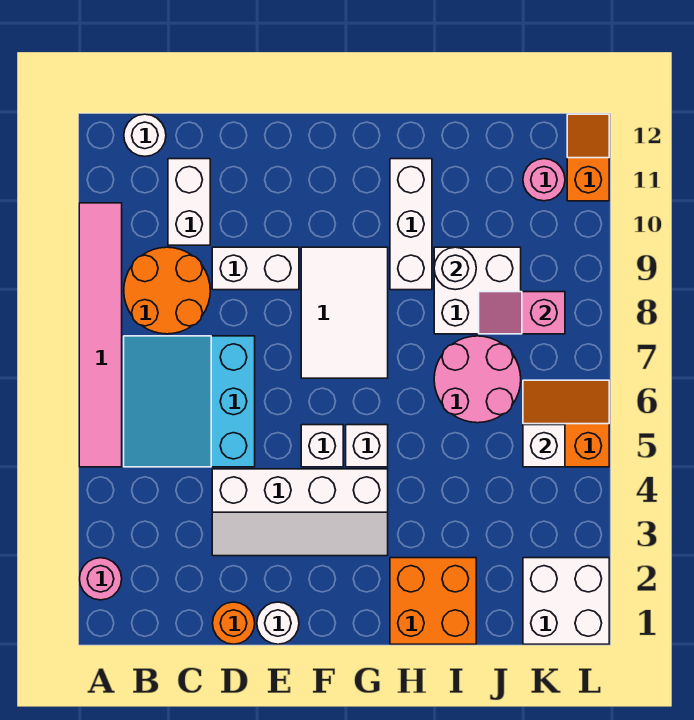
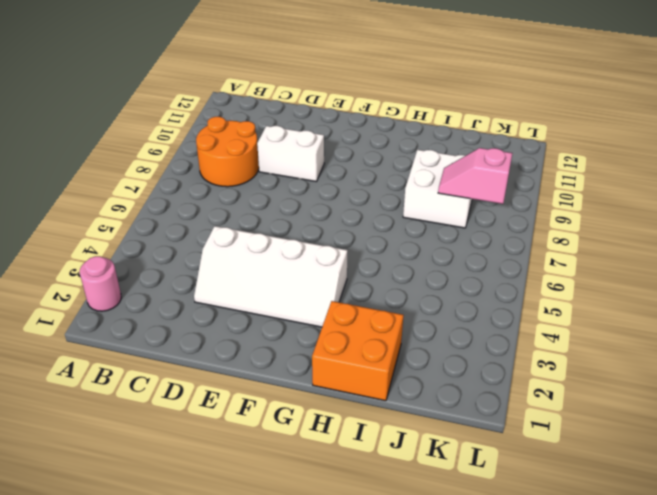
none -> pink 1x6 tile [79,203,122,467]
none -> cyan 3x3 slope [124,336,255,467]
none -> white 1x1 round brick [124,114,166,156]

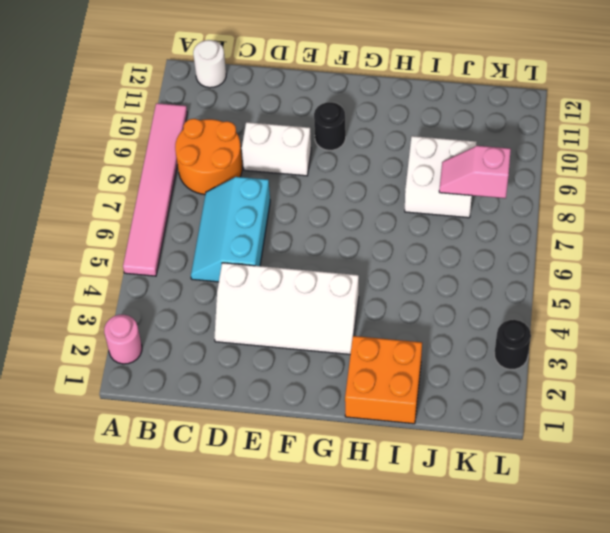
cyan 2x3 slope [191,177,270,282] -> cyan 3x3 slope [124,336,255,467]
black 1x1 round brick [314,102,346,150] -> none
black 1x1 round brick [494,320,531,370] -> none
none -> white 1x2 brick [168,159,210,245]
none -> orange 1x1 round brick [213,602,255,644]
none -> white 1x1 round brick [257,602,299,644]

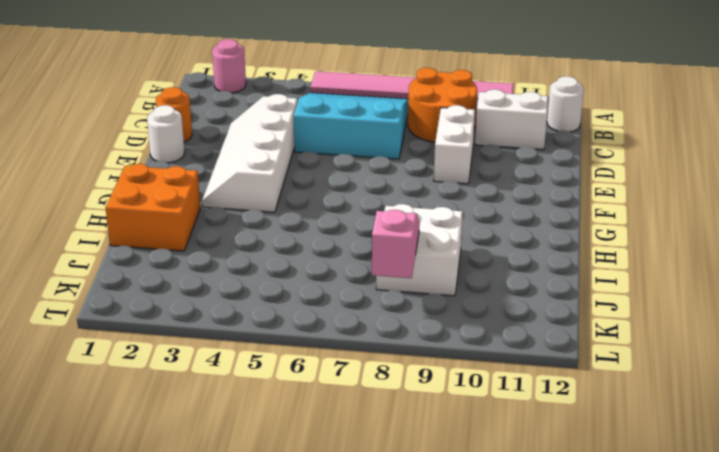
none -> white 1x1 brick [301,425,343,467]
none -> white 2x3 tile [301,247,388,378]
none -> white 1x1 brick [346,425,388,467]

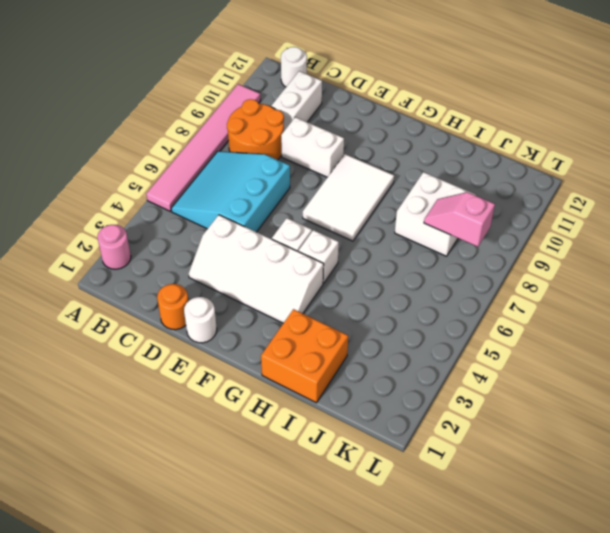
none -> white 1x3 brick [390,159,432,290]
none -> pink 2x2 round brick [434,336,521,423]
none -> white 2x2 brick [523,558,609,644]

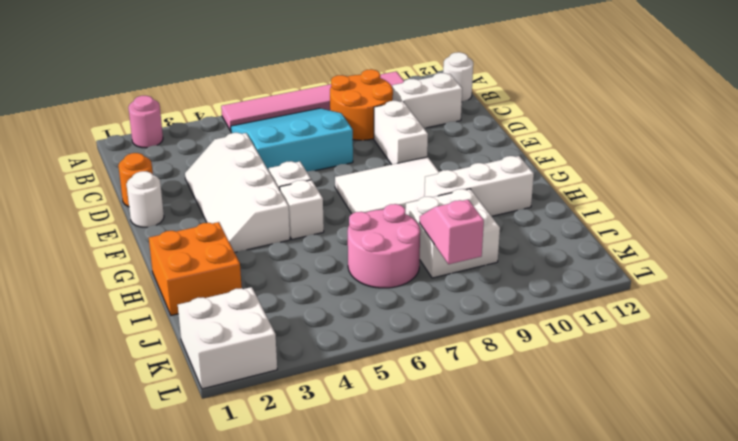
none -> orange 2x2 slope [523,380,609,467]
none -> pink 1x1 round brick [523,159,565,201]
none -> orange 1x2 slope [567,114,609,201]

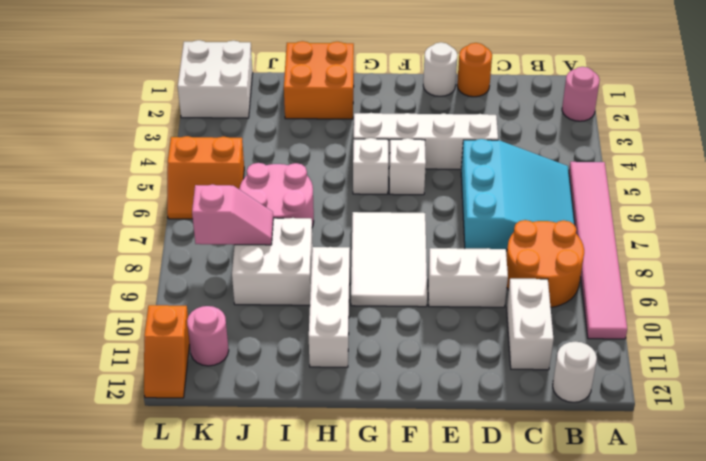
none -> white 1x1 round brick [434,247,476,290]
none -> white 1x1 brick [523,425,565,467]

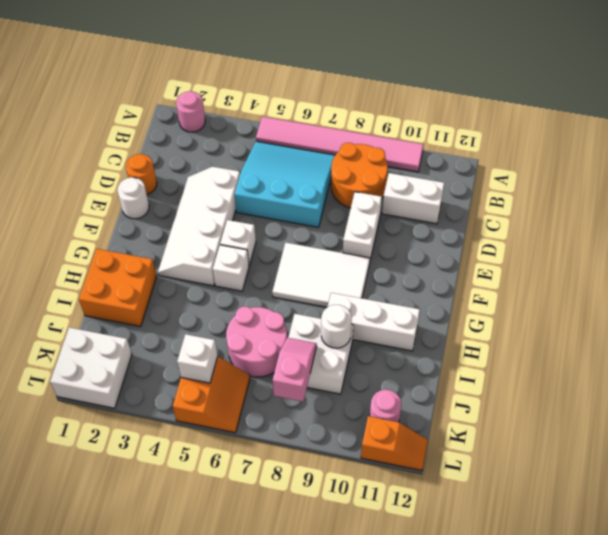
none -> white 1x1 round brick [124,114,166,156]

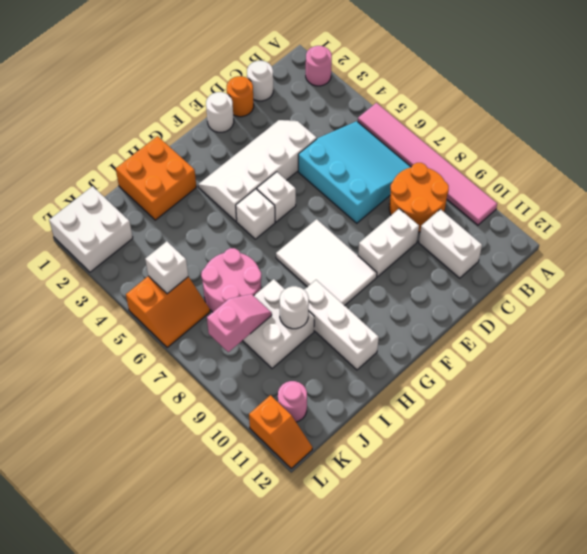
white 1x1 round brick [247,61,273,101] -> white 1x1 round brick moved to [124,114,166,156]

